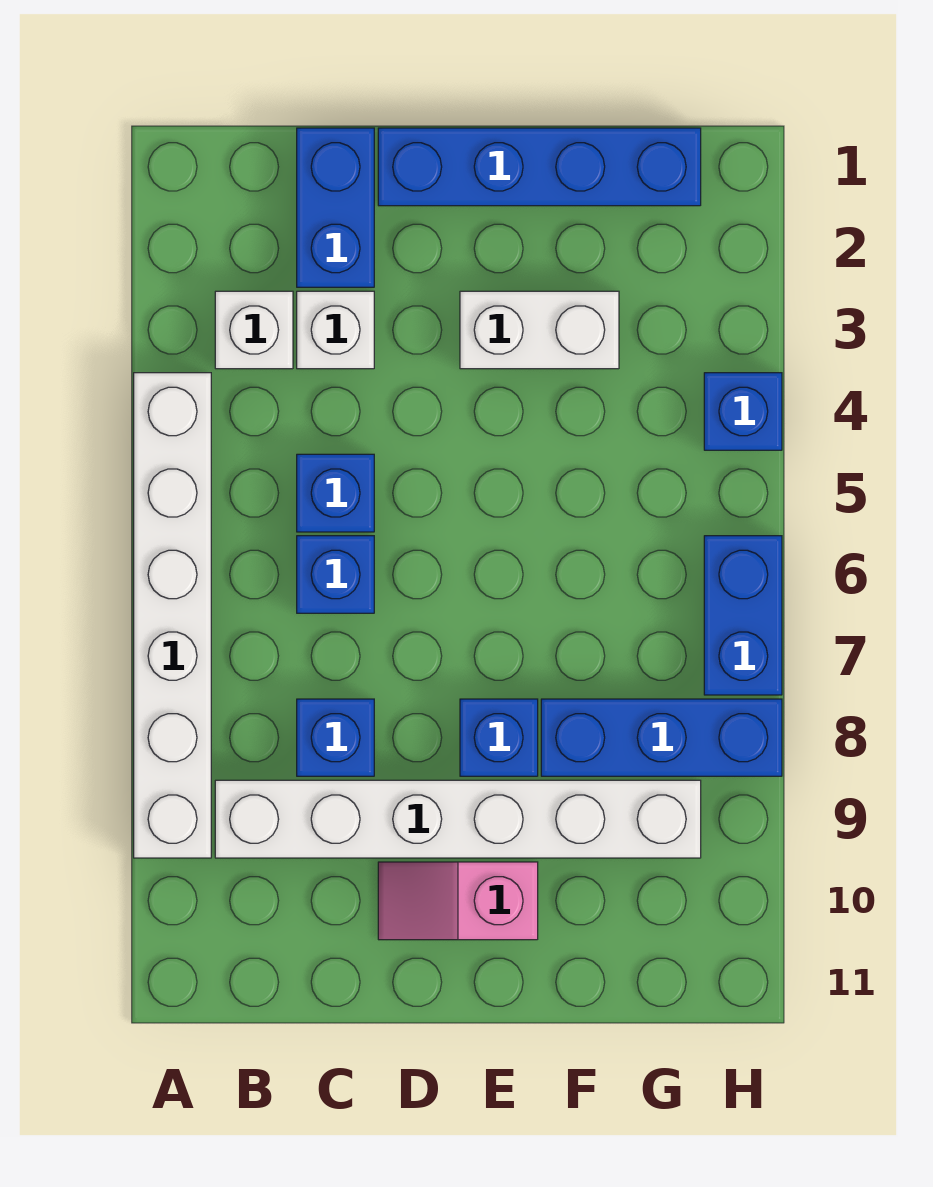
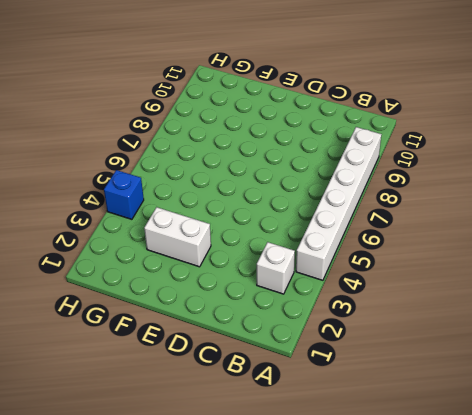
none -> white 1x6 brick [215,780,701,858]
none -> blue 1x2 brick [297,128,374,287]
none -> white 1x1 brick [297,291,374,369]

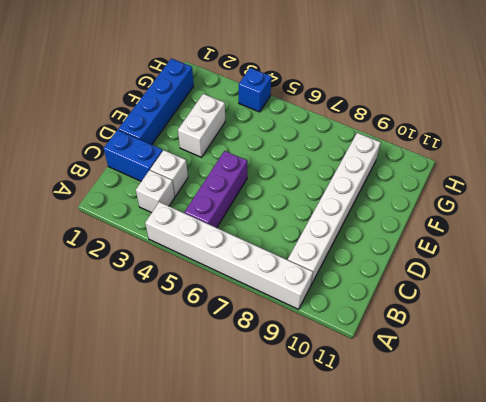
purple 1x3 brick [185,151,247,228] -> blue 1x1 brick [297,454,374,532]
none -> blue 1x1 brick [297,536,374,613]
none -> blue 1x1 brick [297,699,374,776]
none -> pink 1x2 slope [378,862,538,940]

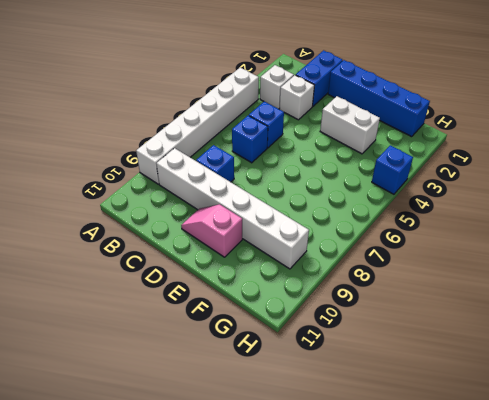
none -> blue 1x1 brick [460,699,538,776]
none -> blue 1x3 brick [541,699,782,776]
none -> blue 1x2 brick [704,536,782,695]

